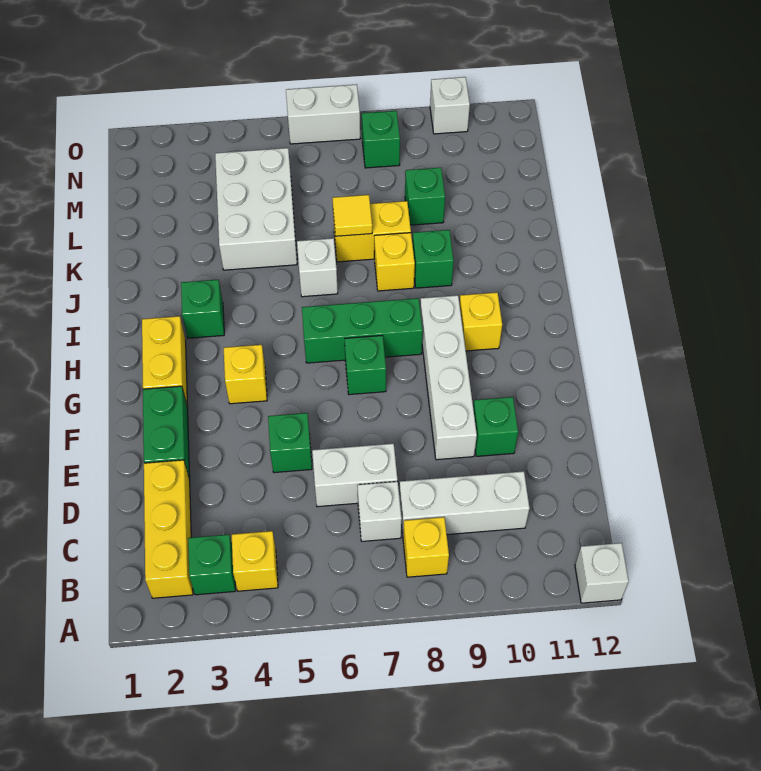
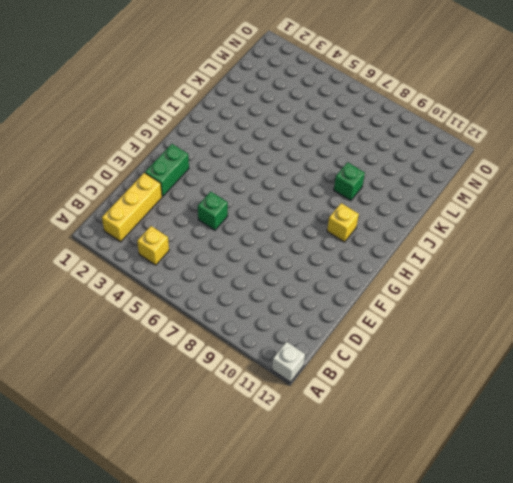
none -> green 1x1 brick [188,535,236,595]
none -> yellow 1x1 brick [403,517,449,577]
none -> white 1x1 brick [357,481,402,541]

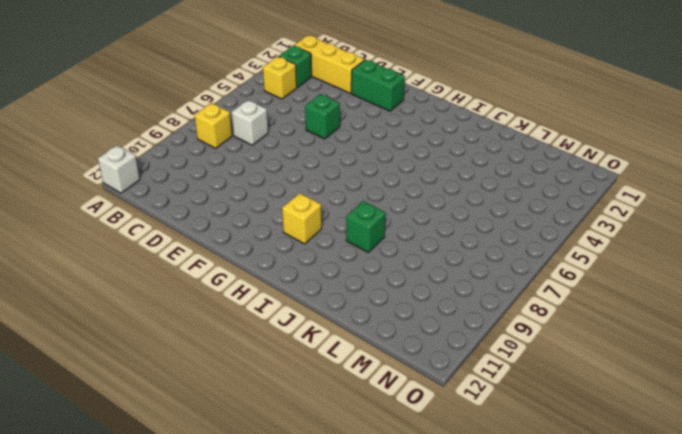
none -> white 1x3 brick [399,471,529,535]
none -> white 1x2 brick [312,444,398,507]
none -> white 1x4 brick [420,295,477,460]

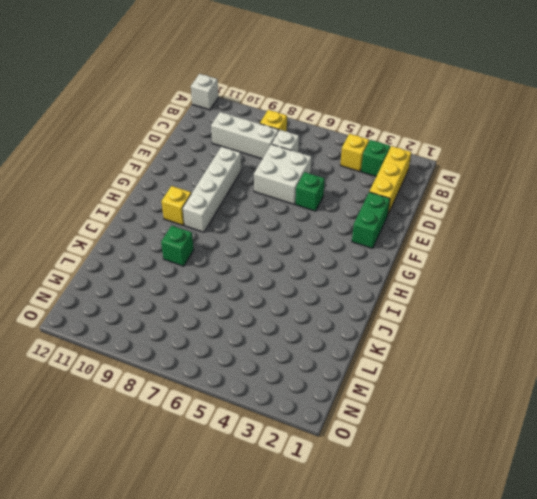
white 2x2 brick [254,144,312,204] -> white 1x2 brick [312,444,398,507]
none -> green 1x1 brick [473,397,518,456]
none -> yellow 1x2 brick [142,316,188,407]
none -> yellow 1x1 brick [224,345,267,404]

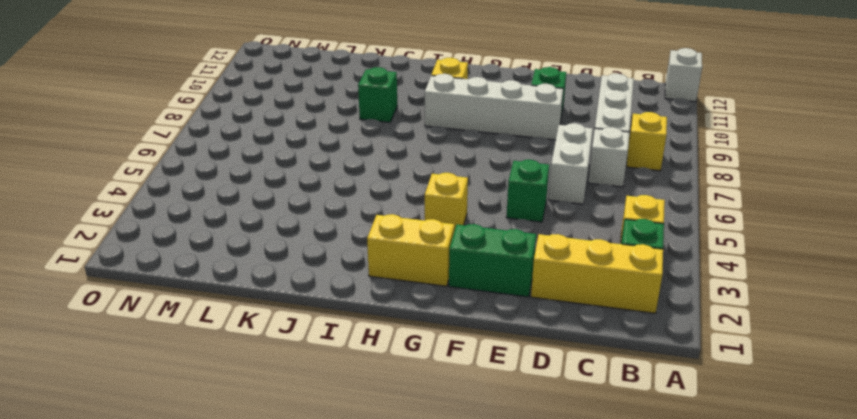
none -> green 1x1 brick [345,336,386,395]
none -> green 1x3 brick [302,298,423,363]
none -> green 1x1 brick [181,280,224,338]

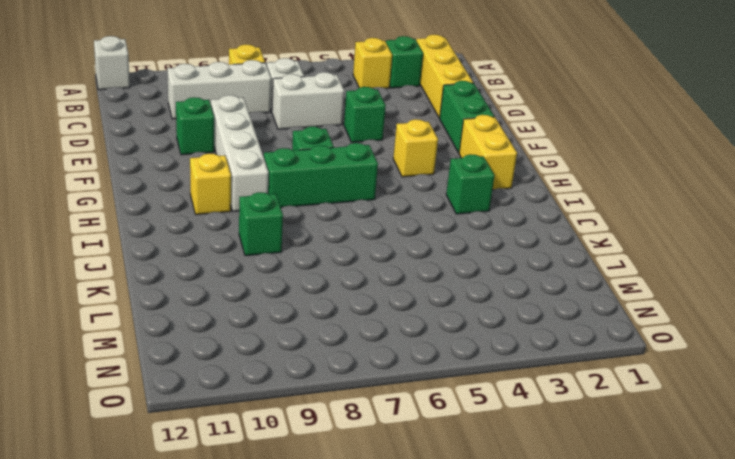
none -> white 1x1 brick [297,238,338,297]
none -> yellow 1x1 brick [374,233,415,291]
none -> white 2x3 brick [215,148,297,270]

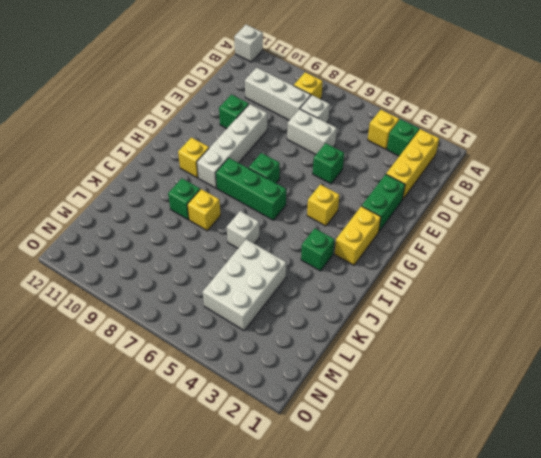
none -> yellow 1x2 brick [333,201,411,262]
none -> green 1x1 brick [405,168,445,225]
none -> green 1x1 brick [362,111,400,168]

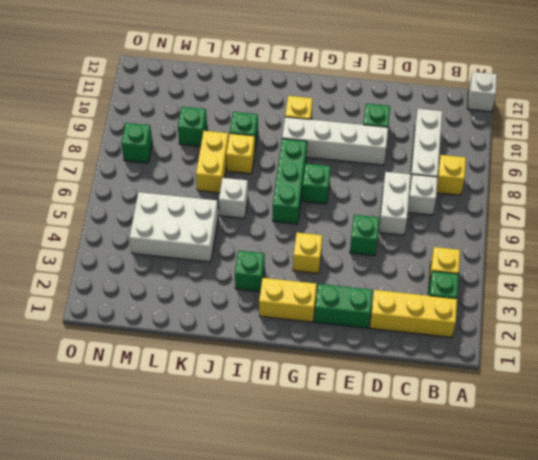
none -> white 1x2 brick [286,84,360,144]
none -> white 1x1 brick [430,77,470,134]
none -> yellow 1x1 tile [333,195,372,236]

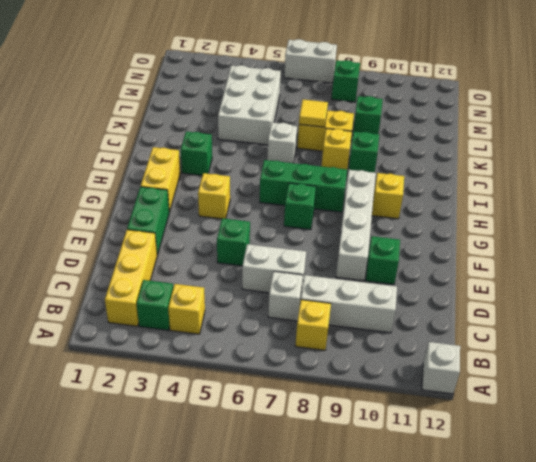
none -> white 1x1 brick [430,77,470,134]

